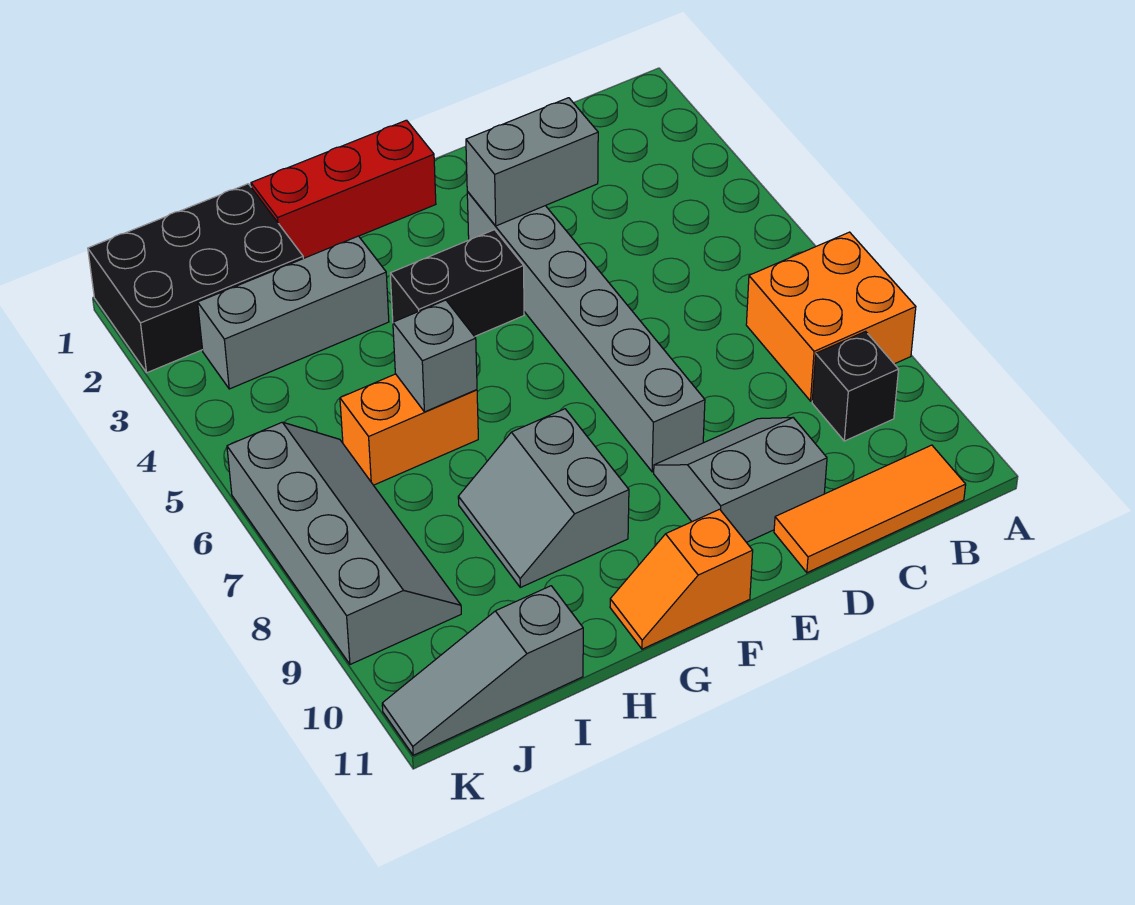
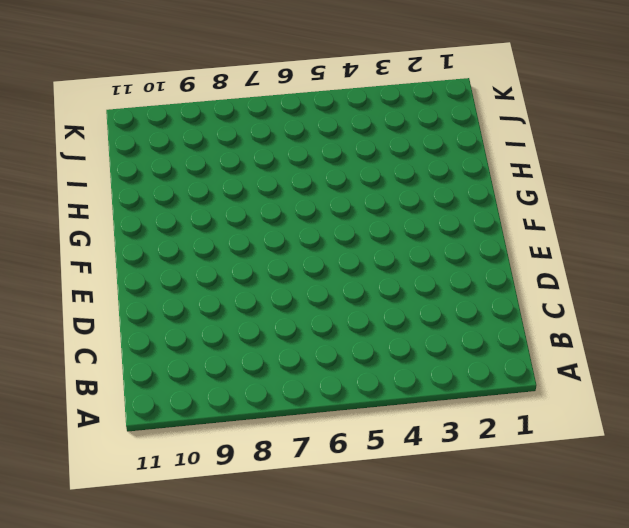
none -> orange 2x2 brick [746,232,916,401]
none -> black 1x1 brick [812,332,899,441]
none -> orange 1x3 tile [774,445,966,573]

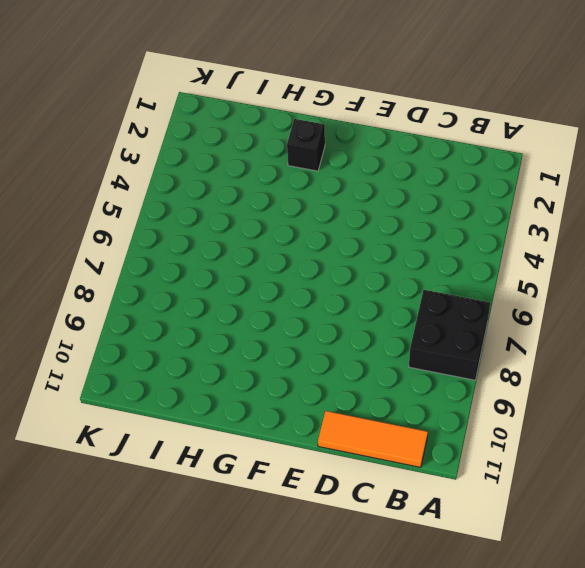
black 2x2 brick [409,290,490,380] -> orange 2x2 brick [746,232,916,401]
black 1x1 brick [287,119,325,171] -> black 1x1 brick moved to [812,332,899,441]
none -> grey 2x2 slope [654,418,827,542]
none -> grey 1x6 brick [467,192,705,472]
none -> red 1x3 brick [251,120,436,258]

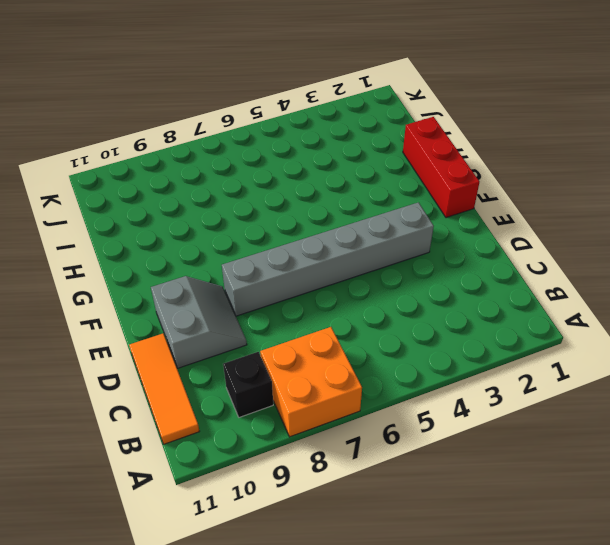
none -> black 1x2 brick [390,230,524,337]
none -> orange 1x2 slope [610,509,753,649]
none -> grey 2x2 slope [458,409,629,587]

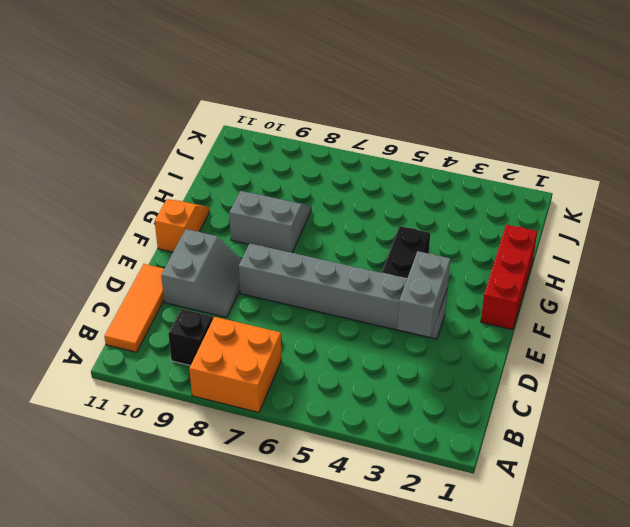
none -> grey 1x3 brick [198,236,389,389]
none -> orange 1x2 brick [340,374,478,485]
none -> black 2x3 brick [88,184,303,373]

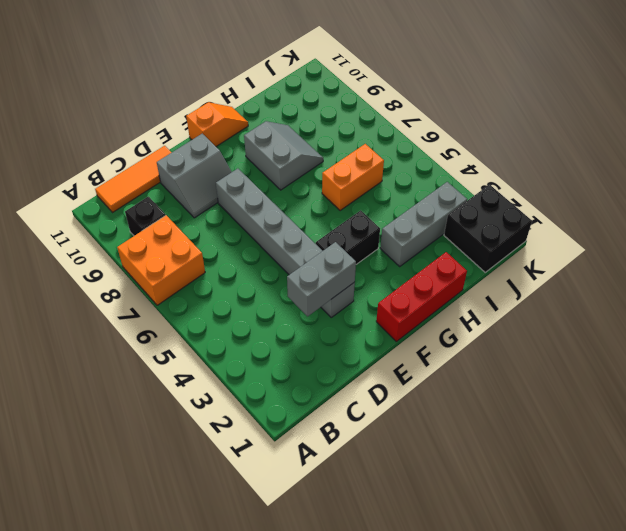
black 2x2 brick [444,185,532,272] -> black 2x3 brick [88,184,303,373]
none -> grey 1x3 slope [382,586,583,755]
none -> grey 2x4 slope [227,422,461,664]
none -> grey 1x1 brick [393,300,477,412]

